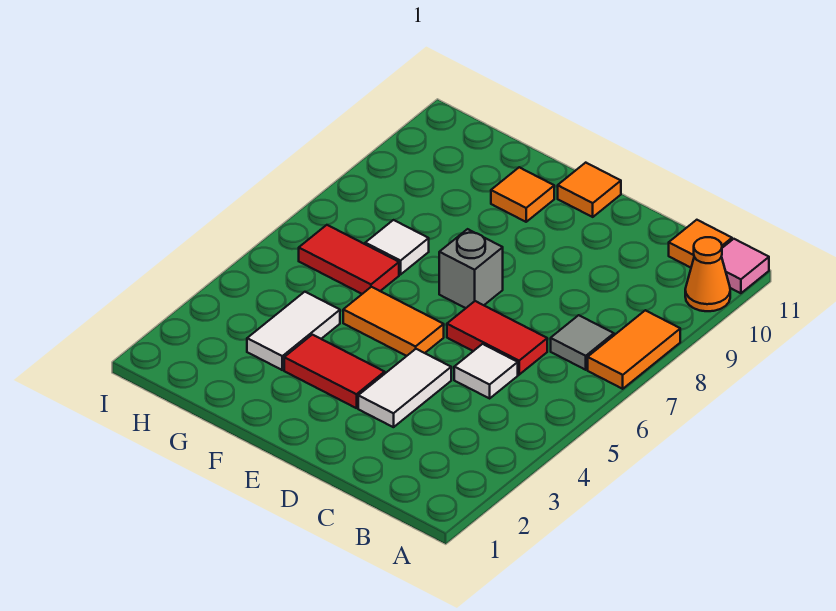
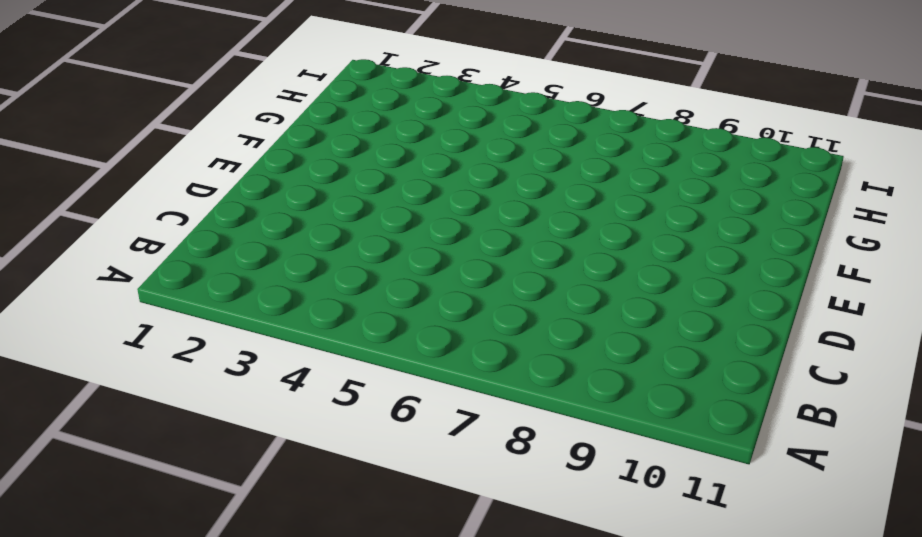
none -> orange 1x2 tile [588,310,680,389]
none -> orange 1x1 cone [685,237,730,311]
none -> pink 1x1 tile [722,239,769,293]

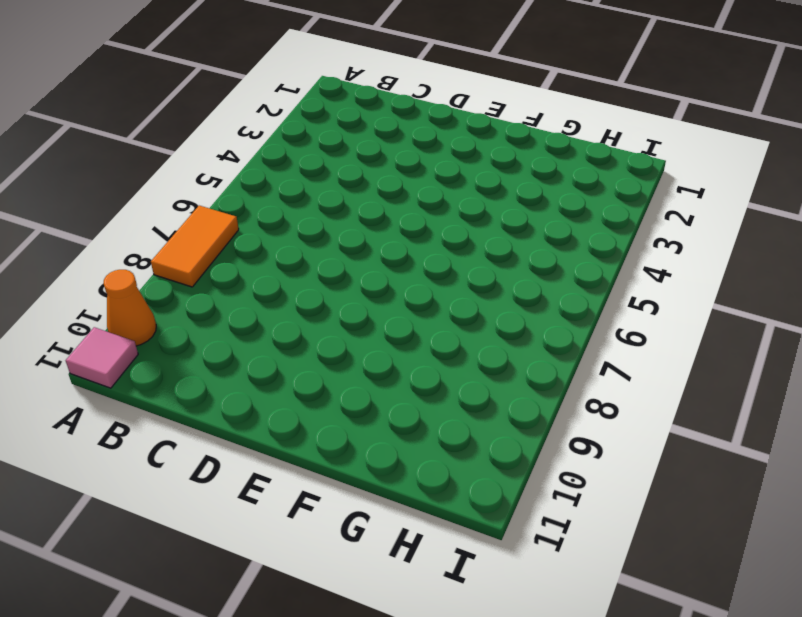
none -> grey 1x1 tile [551,315,614,370]
none -> orange 1x1 tile [669,220,732,268]
none -> white 1x1 tile [454,344,518,398]

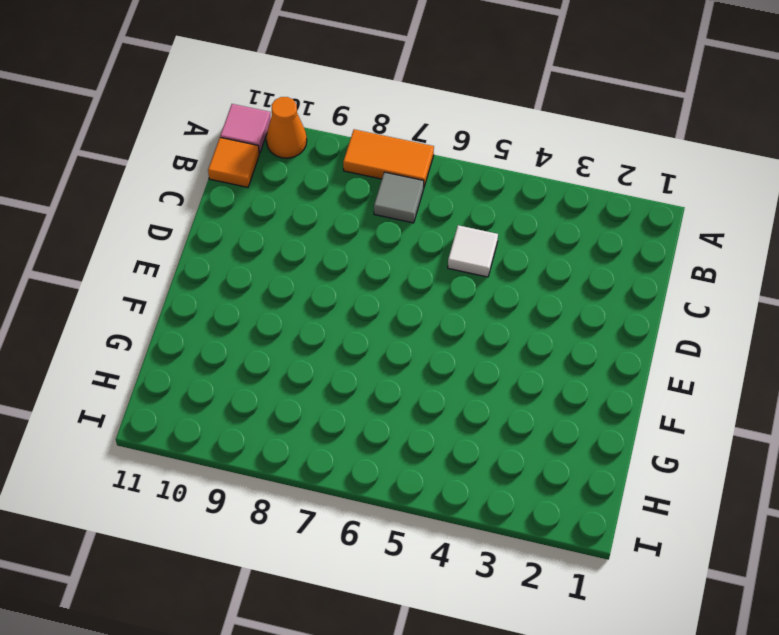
none -> red 1x2 tile [447,301,547,375]
none -> white 1x2 tile [358,349,451,427]
none -> red 1x2 tile [284,335,385,408]

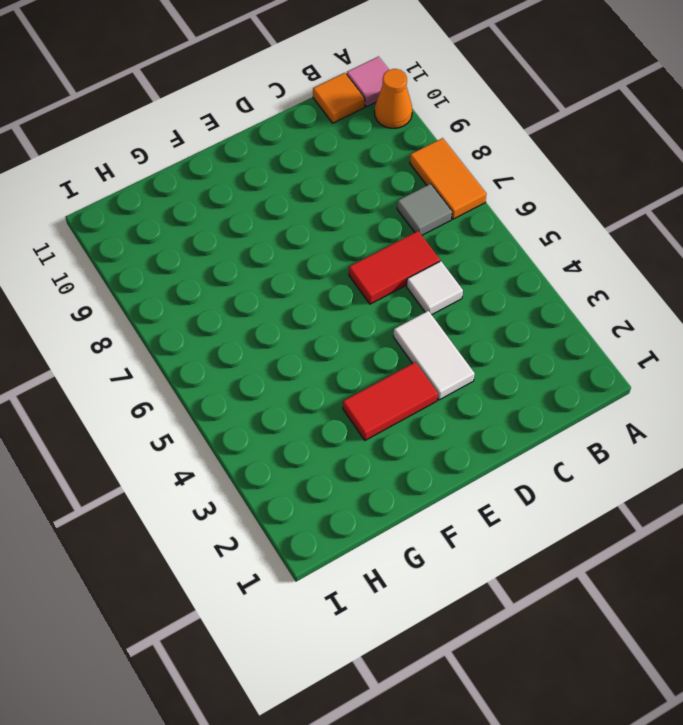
none -> orange 1x2 tile [343,287,444,356]
none -> grey 1x1 brick [439,229,503,308]
none -> orange 1x1 tile [558,163,621,217]

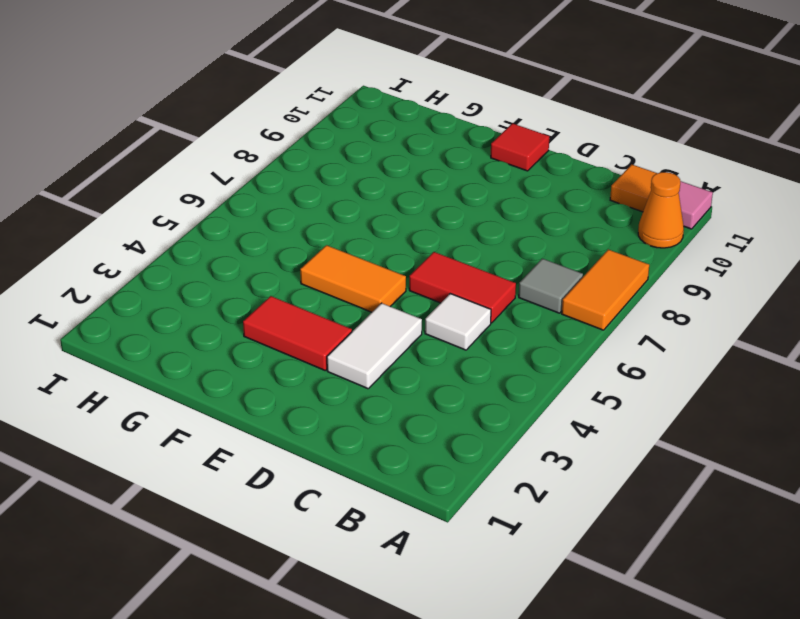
red 1x1 tile [491,123,549,171] -> orange 1x1 tile [558,163,621,217]
none -> grey 1x1 brick [439,229,503,308]
none -> orange 1x1 tile [491,167,554,222]
none -> white 1x2 tile [247,292,340,370]

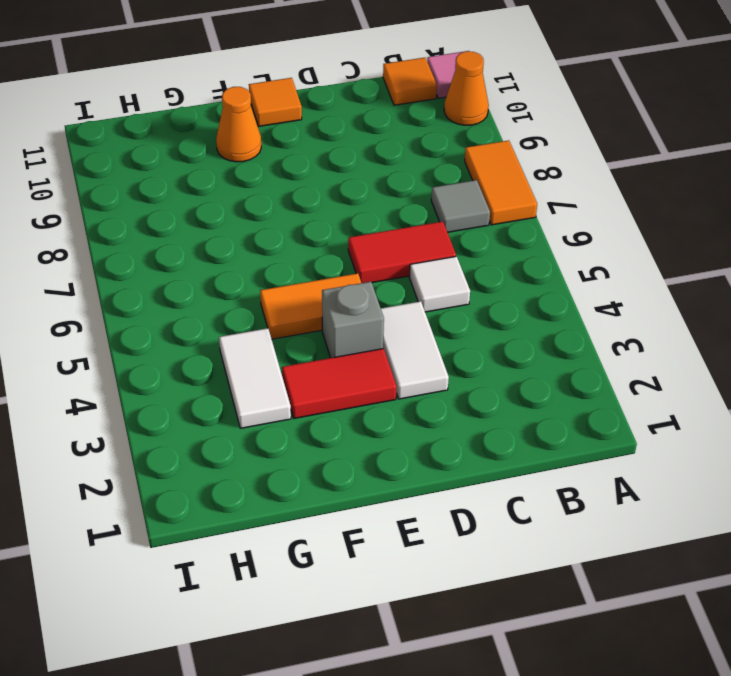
grey 1x1 brick [322,282,384,358] -> grey 1x1 brick moved to [439,229,503,308]
orange 1x1 cone [216,87,261,162] -> orange 1x1 tile [491,167,554,222]
none -> red 1x2 tile [299,225,399,294]
none -> white 1x1 tile [365,220,429,275]

